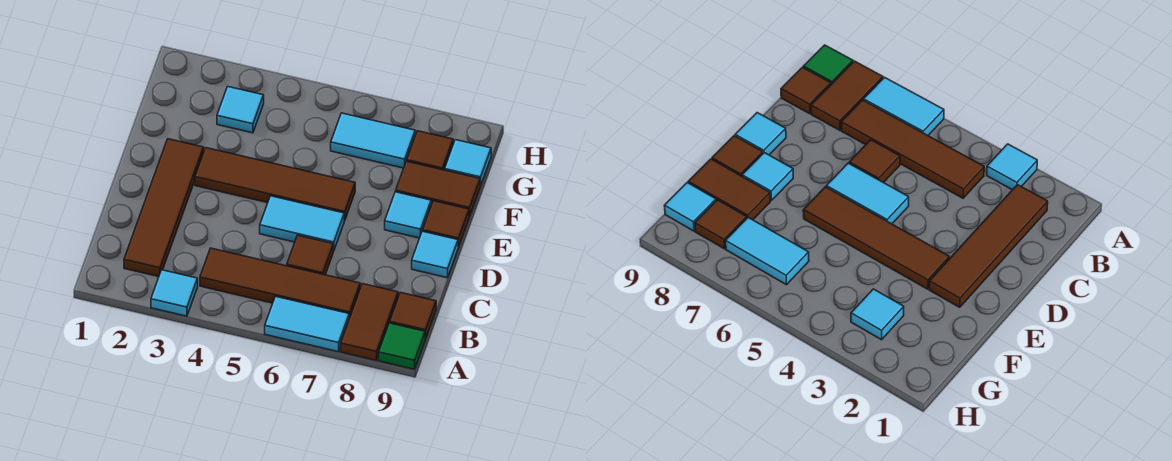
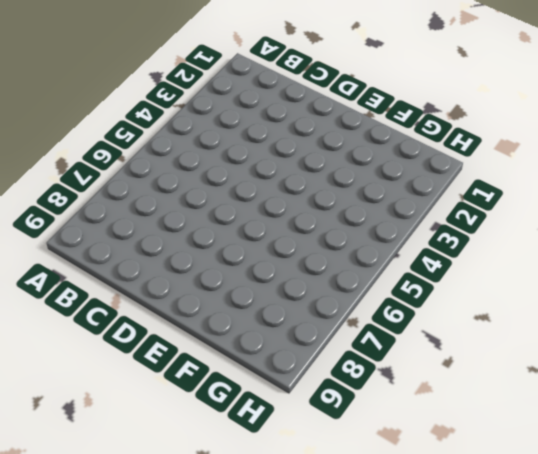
none -> cyan 1x1 tile [151,270,198,316]
none -> cyan 1x2 tile [265,296,349,352]
none -> brown 1x2 tile [341,284,398,361]

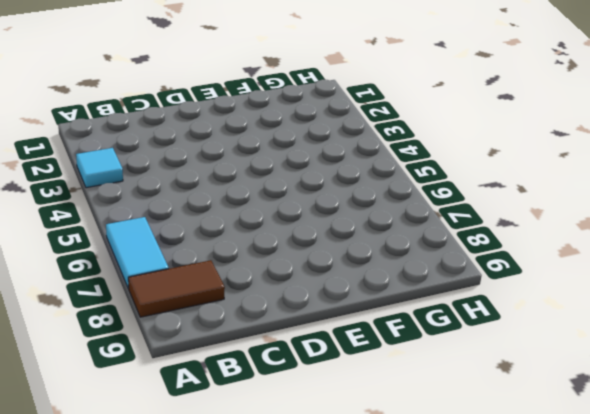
none -> green 1x1 tile [379,323,425,369]
none -> brown 1x4 tile [124,139,204,277]
none -> brown 1x4 tile [200,248,360,318]

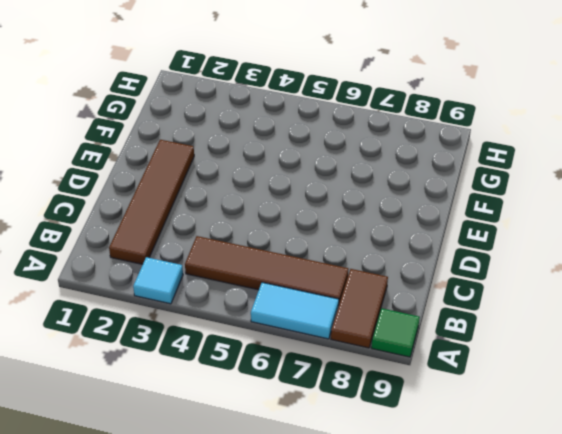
none -> brown 1x1 tile [390,292,436,339]
none -> brown 1x1 tile [287,235,333,275]
none -> cyan 1x2 tile [260,196,344,251]

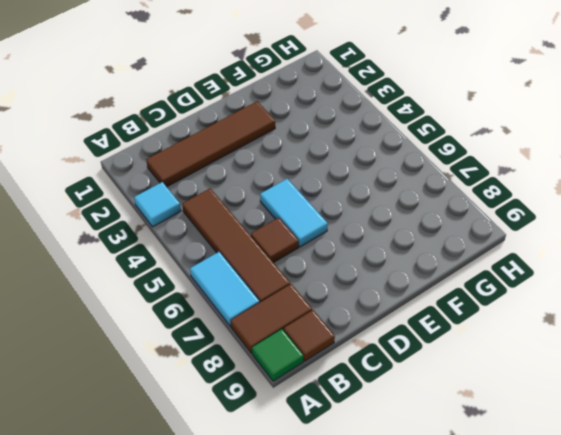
none -> cyan 1x1 tile [412,231,458,278]
none -> brown 1x4 tile [195,148,355,221]
none -> cyan 1x1 tile [385,192,431,238]

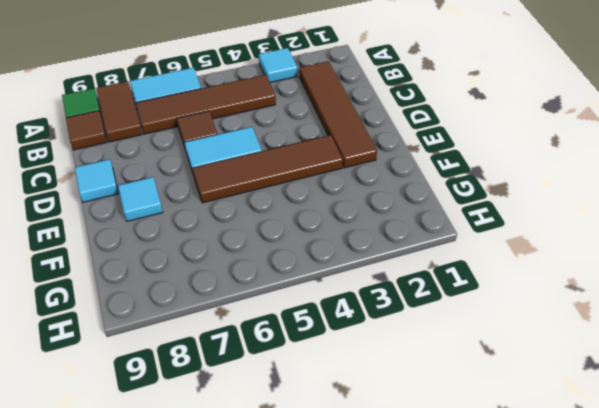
none -> brown 1x1 tile [423,201,469,247]
none -> brown 1x2 tile [396,161,480,216]
none -> cyan 1x1 tile [217,87,264,133]

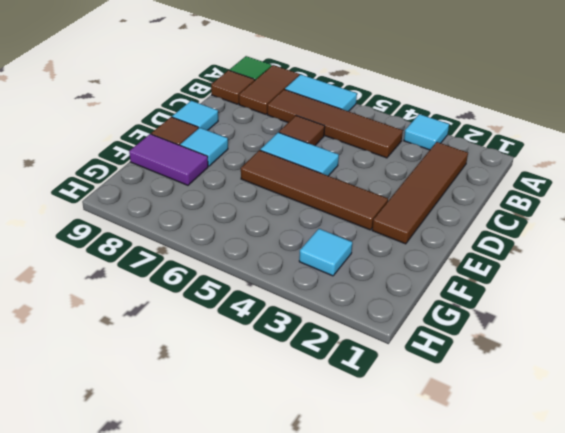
purple 1x2 tile [129,134,208,185] -> brown 1x2 tile [396,161,480,216]
none -> cyan 1x2 tile [331,113,415,168]
none -> brown 1x1 tile [407,131,453,170]
none -> cyan 1x1 tile [445,140,491,186]

